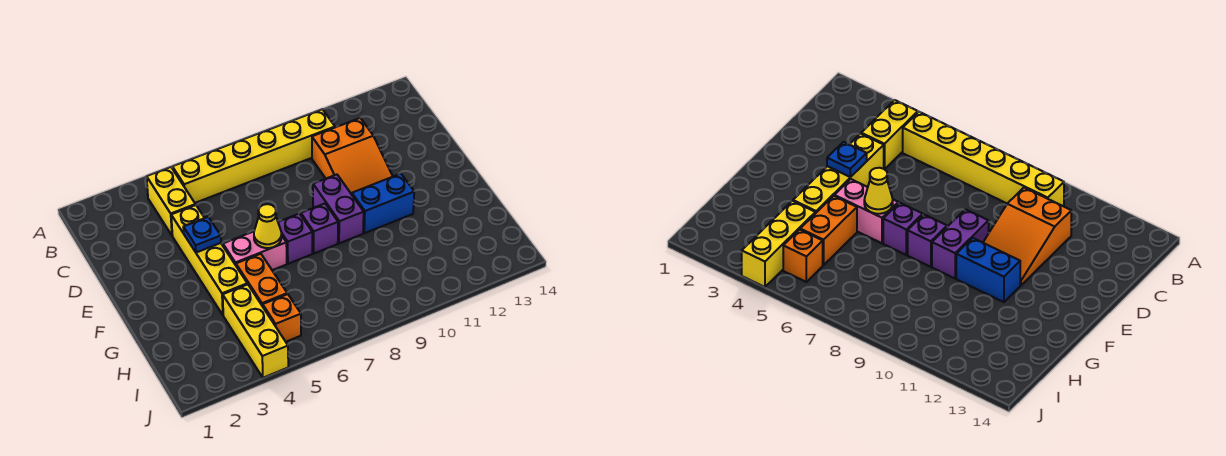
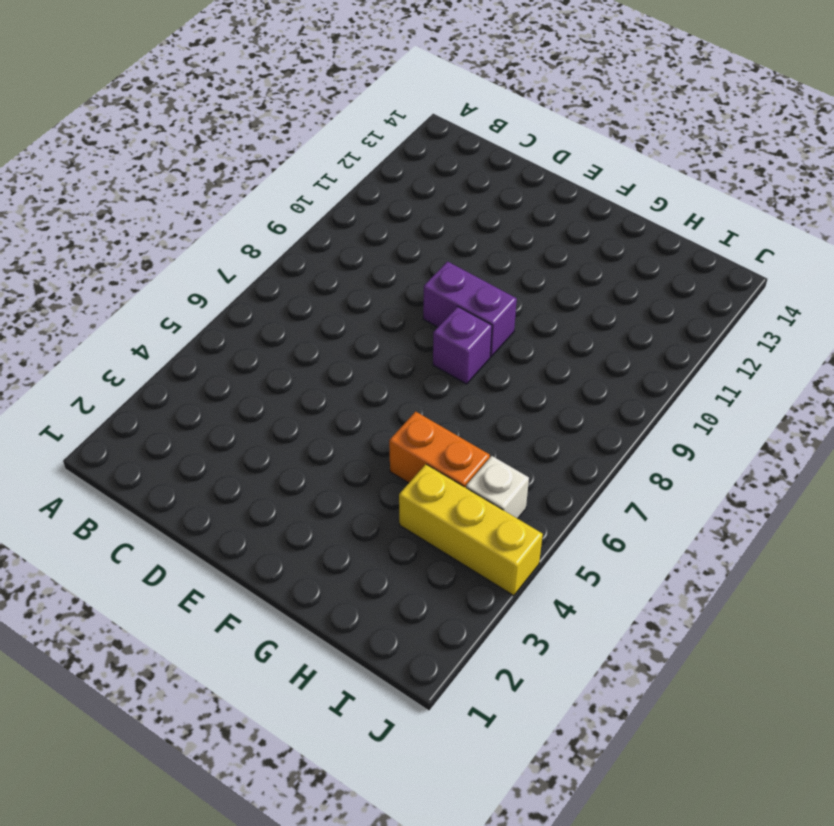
white 1x1 brick [466,456,529,519] -> orange 1x1 brick [263,294,301,342]
none -> yellow 1x2 brick [147,167,195,236]
none -> yellow 1x6 brick [172,109,335,203]
none -> orange 2x3 slope [312,118,393,194]

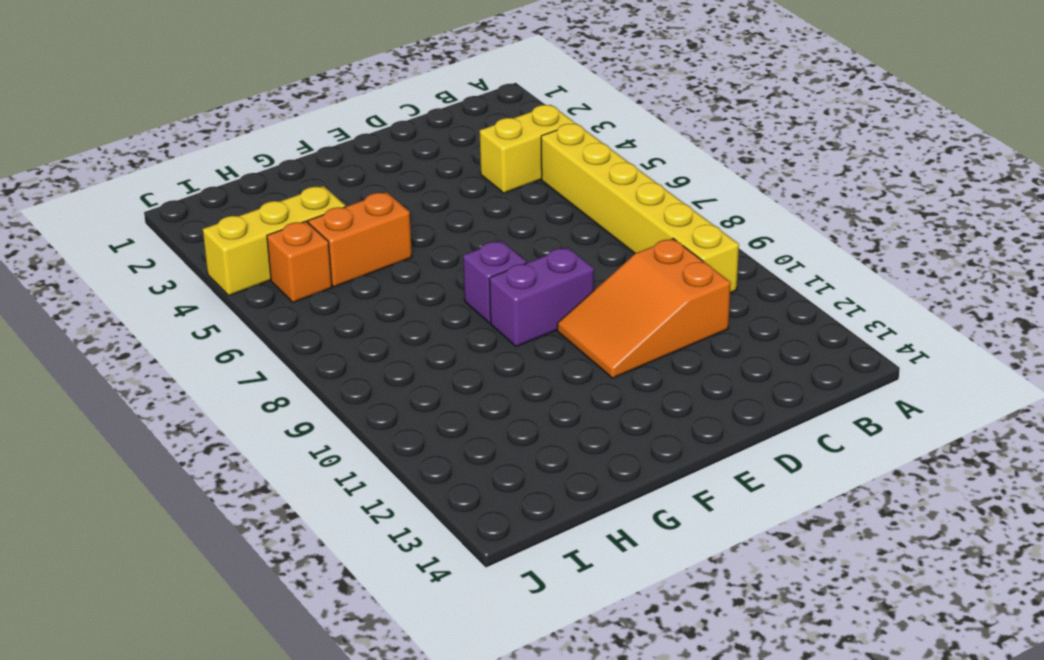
none -> yellow 1x4 brick [171,205,247,315]
none -> pink 1x2 brick [223,232,287,270]
none -> purple 1x1 brick [278,214,312,264]

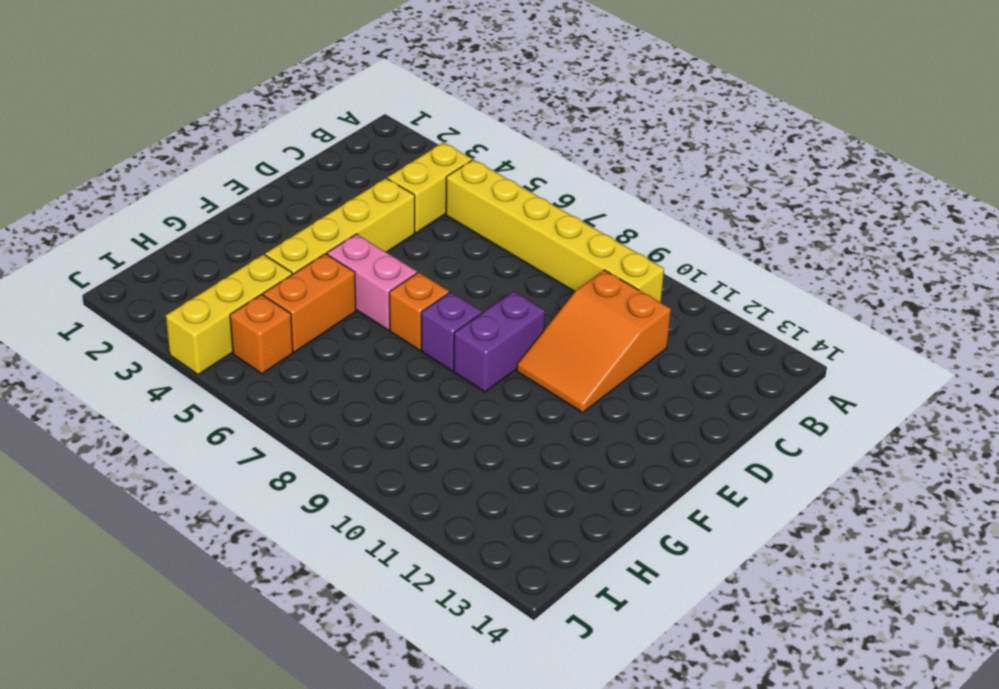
orange 1x1 brick [389,272,449,350] -> purple 1x1 brick [278,214,312,264]
none -> blue 1x2 brick [352,174,414,233]
none -> blue 1x1 plate [183,217,221,253]
none -> yellow 1x1 cone [254,204,281,248]

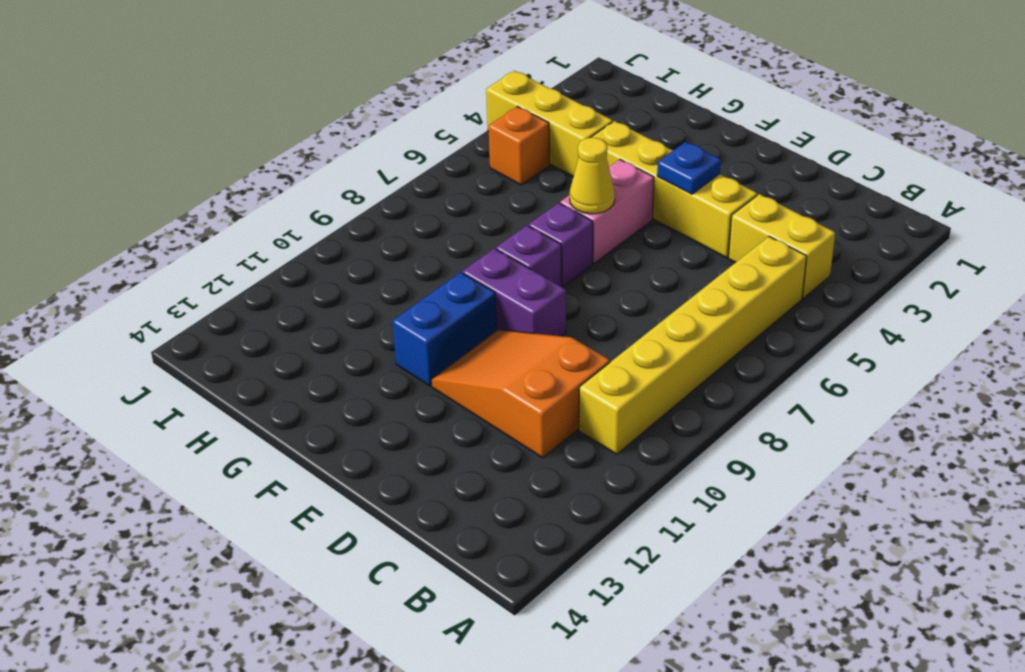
none -> orange 1x2 brick [236,254,287,306]

